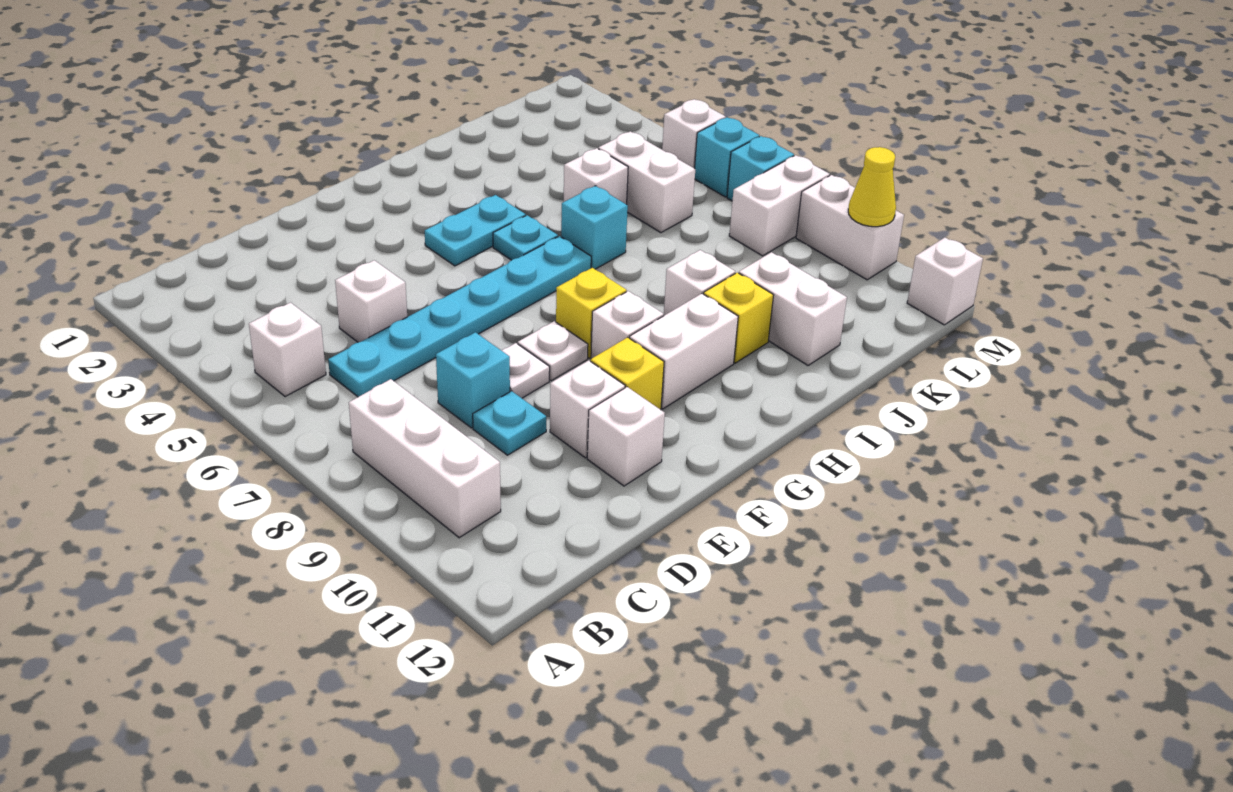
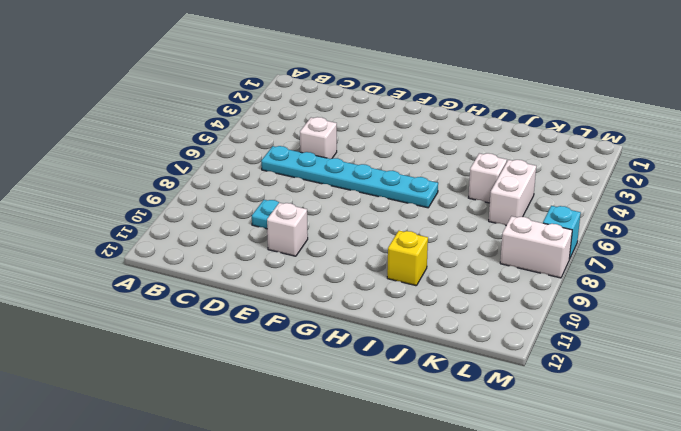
none -> white 1x1 brick [249,303,326,397]
none -> white 1x3 brick [349,379,501,538]
none -> cyan 1x1 brick [436,332,510,428]

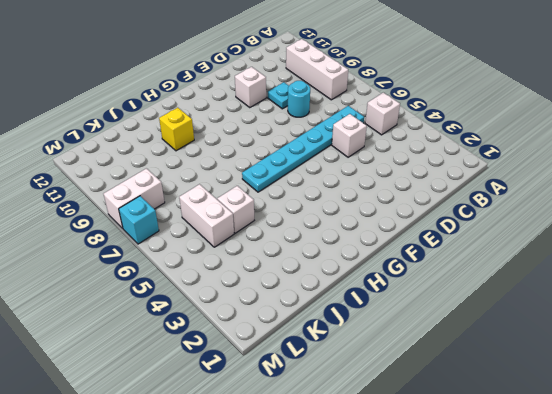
cyan 1x1 round brick [288,81,310,117] -> cyan 1x1 brick [436,332,510,428]
none -> white 1x1 plate [501,343,550,398]
none -> white 1x1 brick [587,387,665,486]
none -> white 1x1 plate [518,321,588,381]

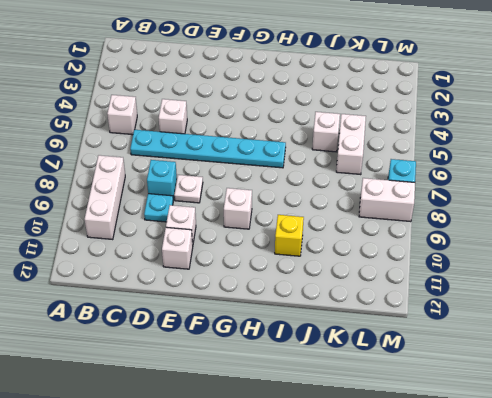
none -> white 1x1 plate [518,321,588,381]
none -> yellow 1x1 brick [591,337,664,410]
none -> cyan 1x2 plate [425,195,526,266]

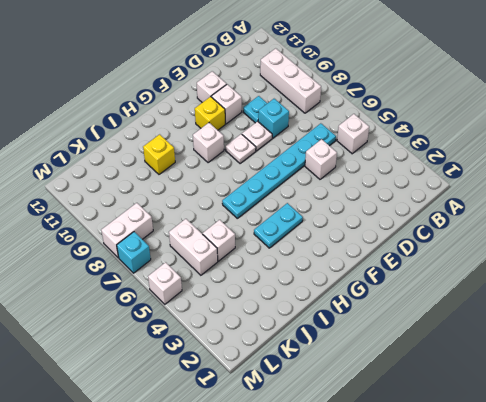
none -> yellow 1x1 brick [556,268,627,358]
none -> white 1x2 brick [629,294,738,409]
none -> cyan 1x1 plate [493,215,558,260]

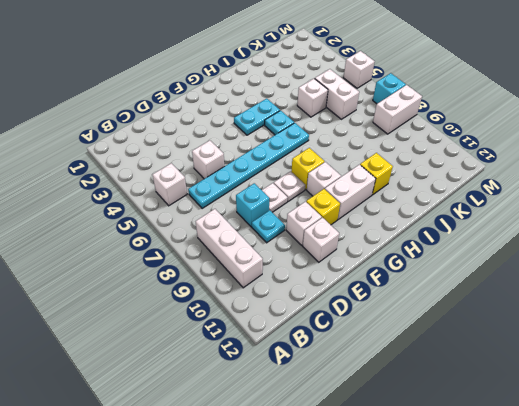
none -> cyan 1x1 brick [561,186,628,269]
none -> white 1x1 brick [664,250,735,315]
none -> white 1x2 brick [739,252,847,365]

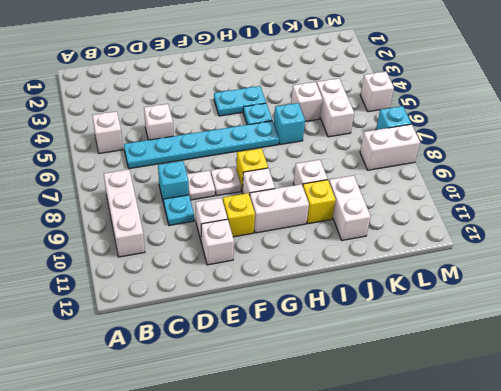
none -> cyan 1x1 brick [695,117,759,197]
none -> white 1x2 brick [796,175,904,280]
none -> white 1x1 brick [907,238,983,325]

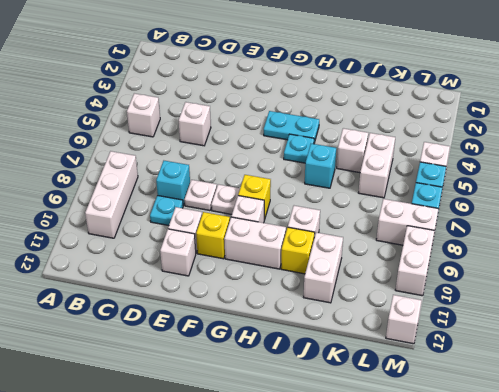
none -> cyan 1x6 plate [328,236,591,397]
none -> yellow 1x1 cone [848,147,896,227]

